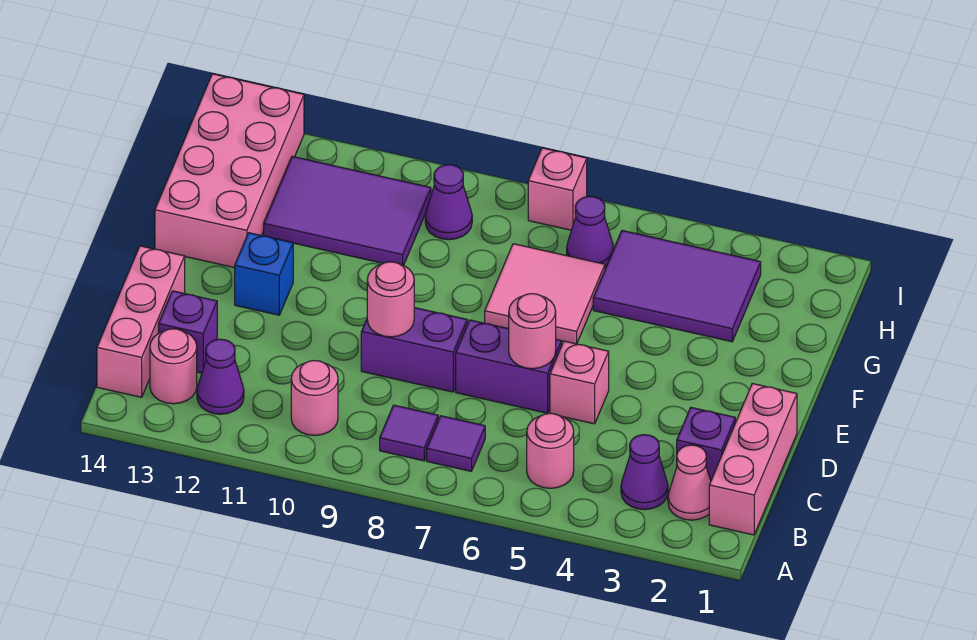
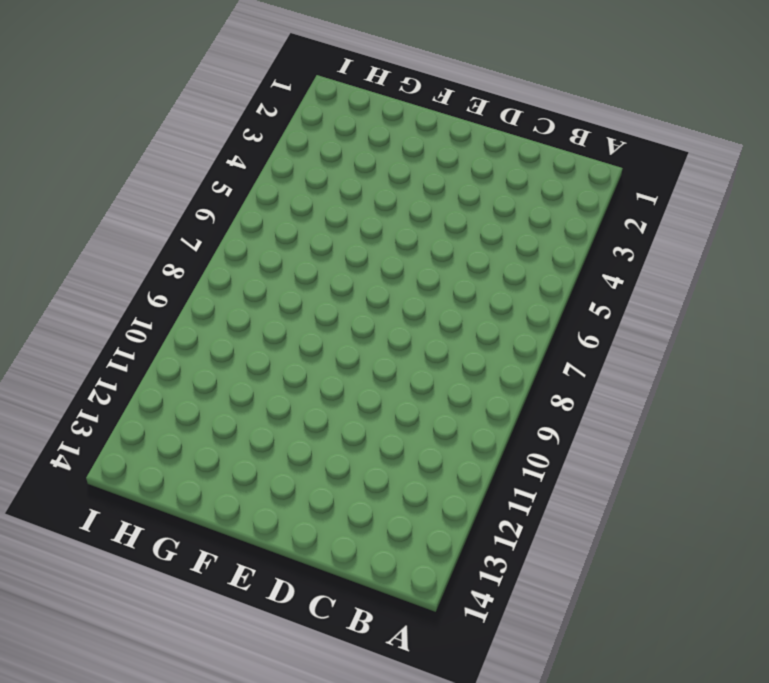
none -> pink 1x3 brick [709,384,797,535]
none -> pink 1x1 cone [668,445,711,520]
none -> purple 1x1 cone [621,435,668,510]

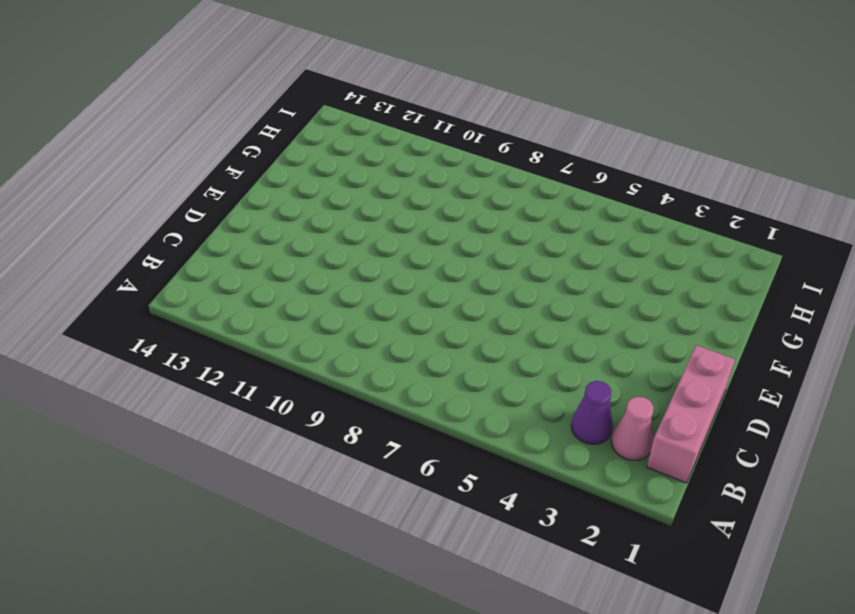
none -> pink 1x1 round brick [527,413,574,488]
none -> purple 1x1 tile [427,416,485,471]
none -> purple 1x1 tile [380,405,438,461]

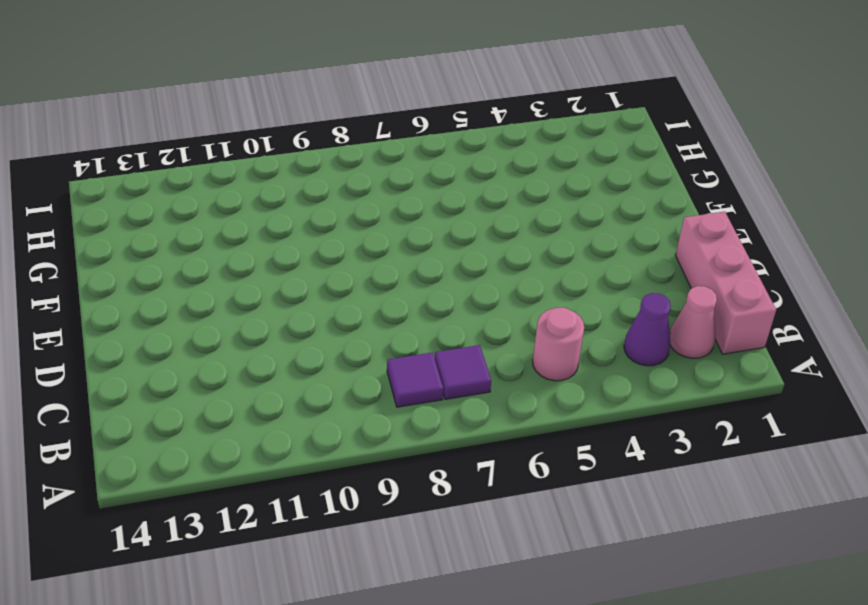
none -> pink 1x1 round brick [291,361,338,435]
none -> purple 1x1 cone [197,339,244,414]
none -> pink 1x1 round brick [150,329,197,404]

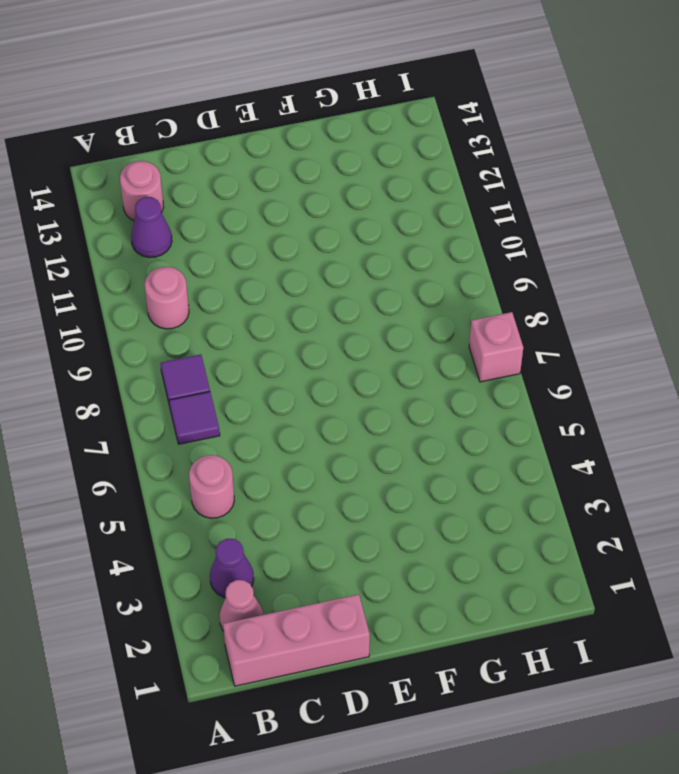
none -> pink 1x3 brick [97,246,185,397]
none -> purple 1x1 brick [677,407,735,480]
none -> purple 1x1 brick [159,291,217,373]

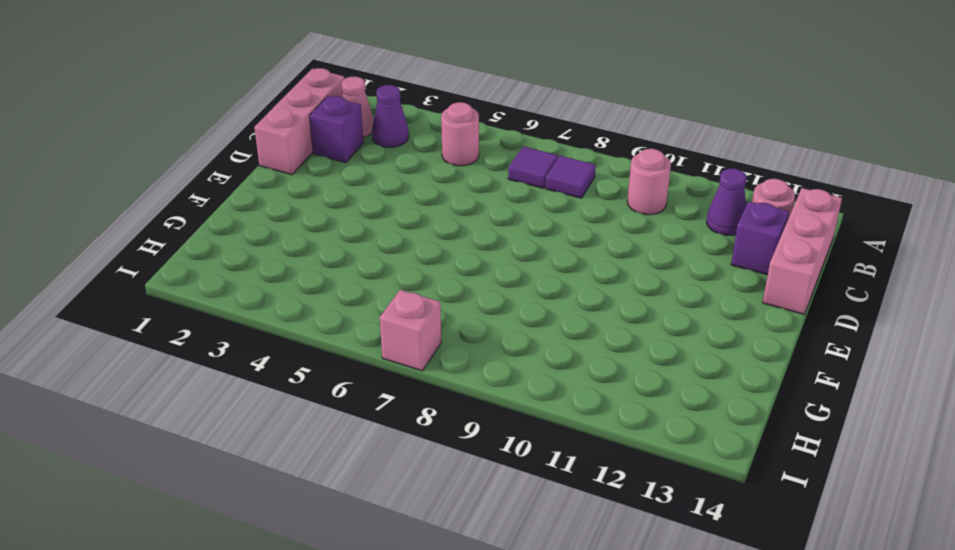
none -> pink 1x1 brick [550,341,609,424]
none -> purple 1x2 brick [456,320,561,413]
none -> purple 1x2 brick [361,308,467,392]

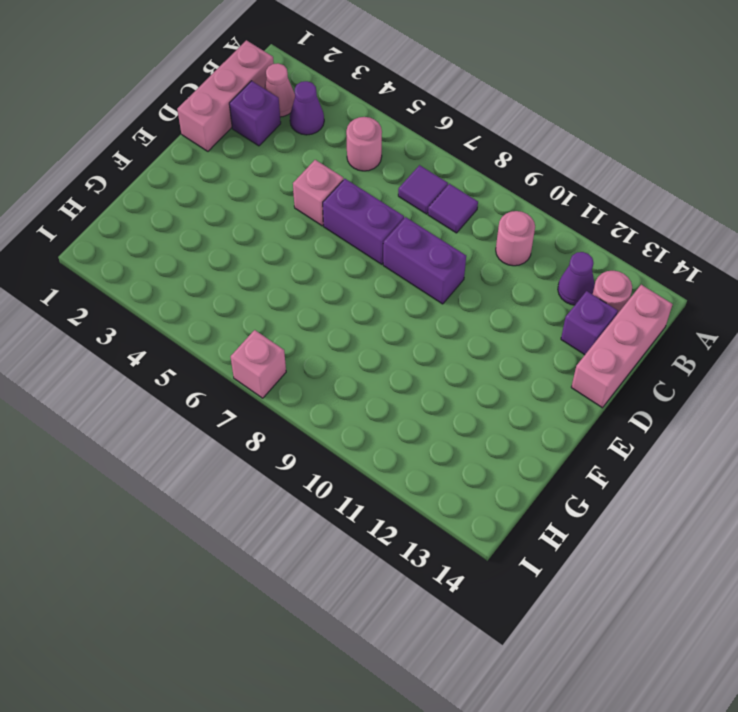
none -> blue 1x1 brick [235,233,293,315]
none -> pink 2x2 tile [485,244,605,344]
none -> pink 2x4 brick [155,74,304,268]

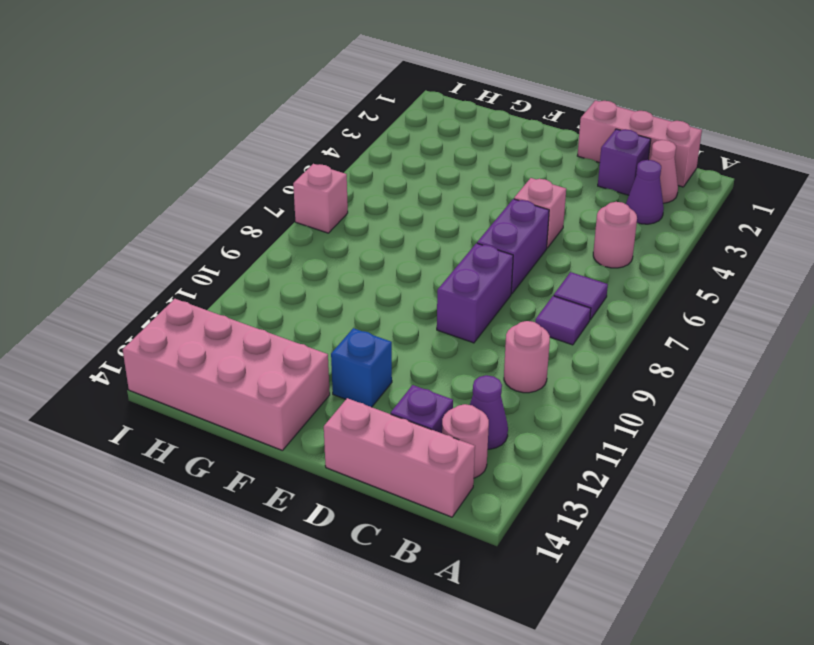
none -> pink 2x2 tile [485,244,605,344]
none -> purple 2x3 tile [593,231,761,342]
none -> purple 2x3 tile [264,156,431,265]

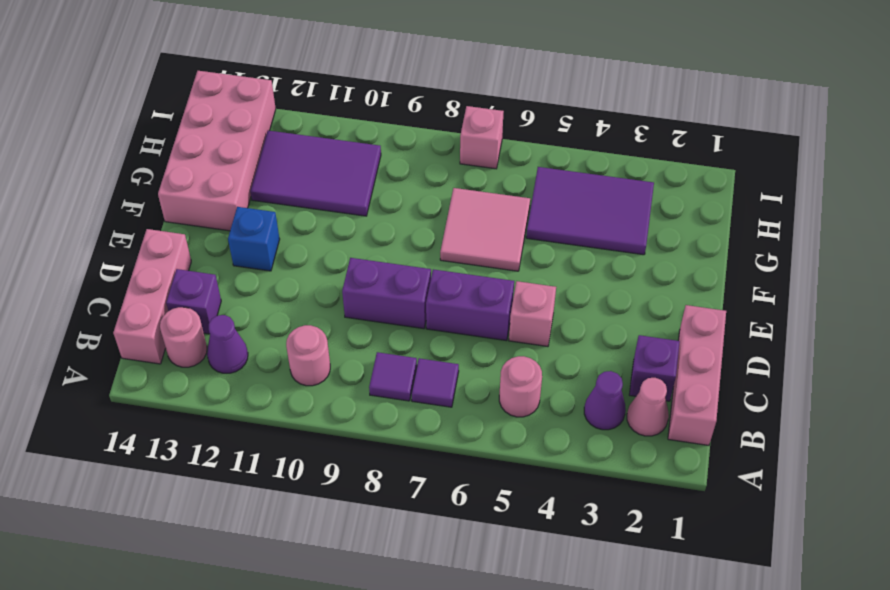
none -> purple 1x1 cone [567,196,614,267]
none -> purple 1x1 cone [425,165,472,240]
none -> pink 1x1 round brick [509,294,556,369]

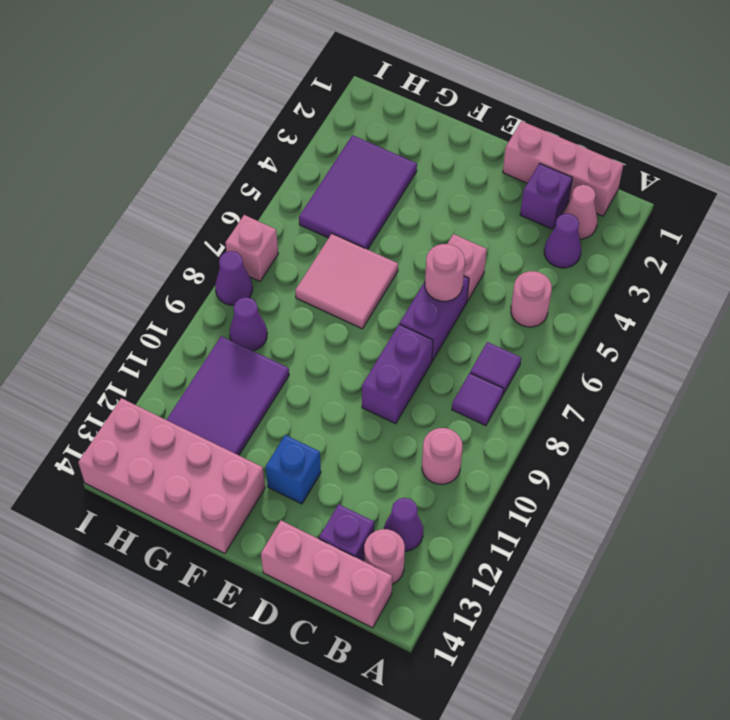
purple 1x1 cone [215,251,253,305] -> purple 1x1 cone moved to [567,196,614,267]
none -> pink 1x1 round brick [367,262,414,337]

